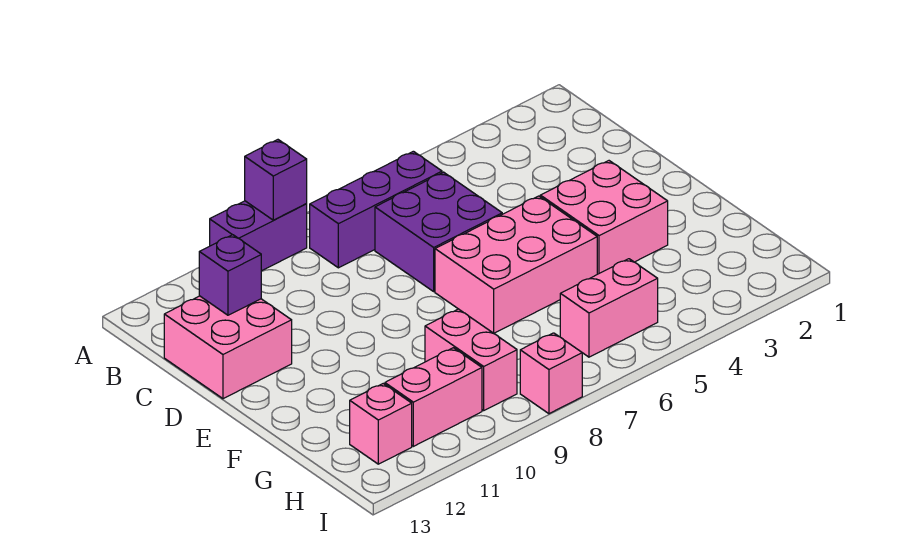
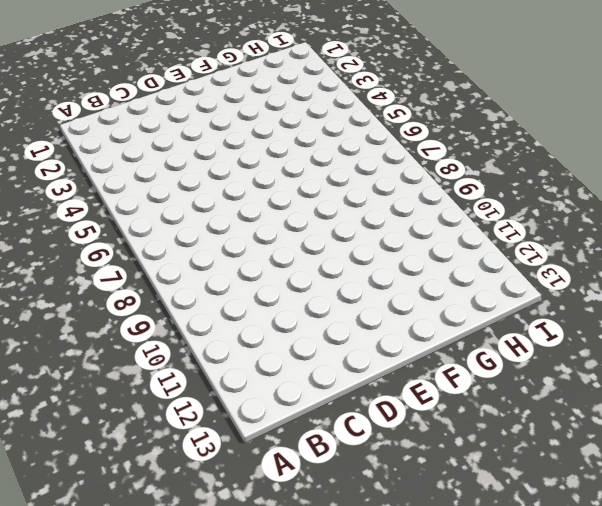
none -> purple 1x2 brick [210,201,307,271]
none -> purple 1x3 brick [310,151,442,268]
none -> purple 2x2 brick [375,172,502,291]

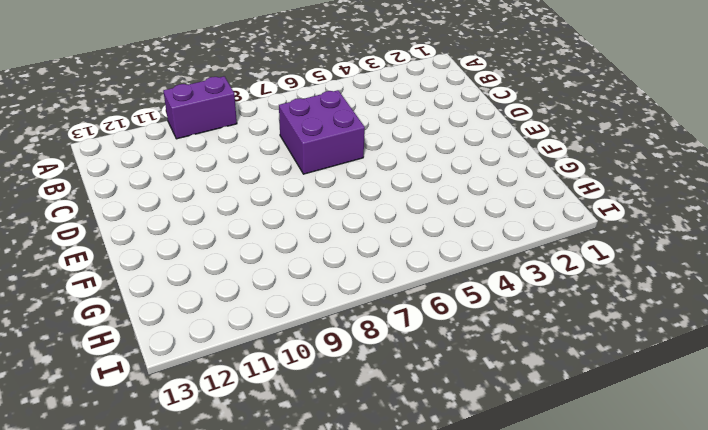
none -> purple 1x3 brick [310,151,442,268]
none -> pink 2x2 brick [164,296,292,399]
none -> pink 2x2 brick [540,161,668,274]

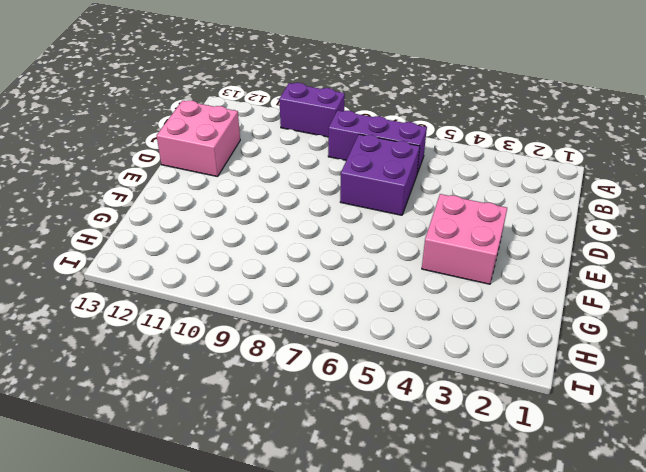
none -> pink 2x3 brick [435,196,597,333]
none -> pink 1x2 brick [425,309,517,410]
none -> pink 1x2 brick [560,259,658,357]

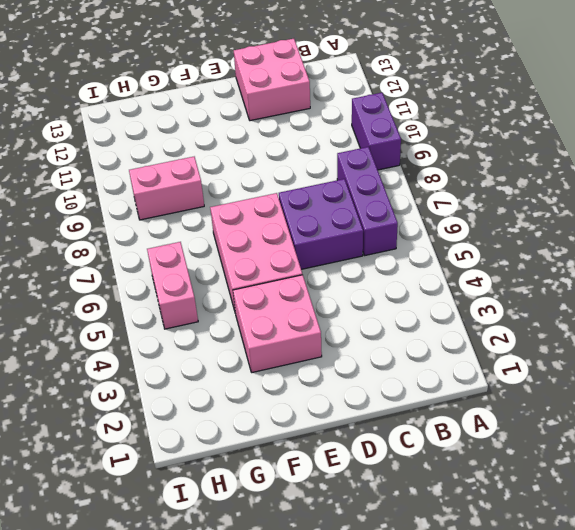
none -> pink 1x2 brick [385,348,482,446]
none -> pink 1x1 brick [350,384,412,464]
none -> pink 1x1 brick [520,333,582,414]

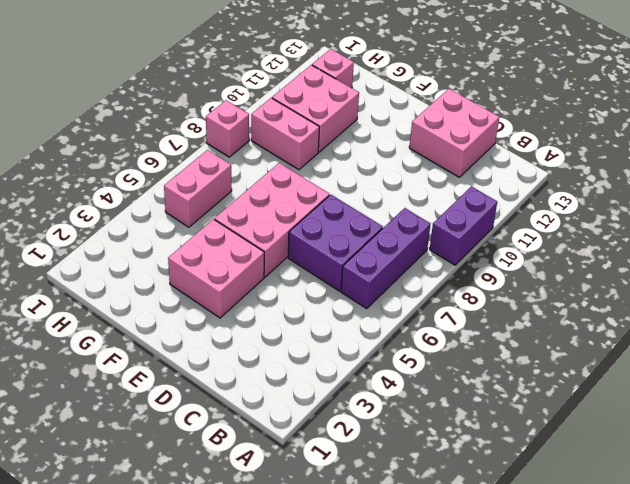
pink 2x2 brick [272,65,359,152] -> pink 1x2 brick [385,348,482,446]
none -> purple 1x1 brick [245,140,307,220]
none -> purple 1x1 brick [199,235,261,315]

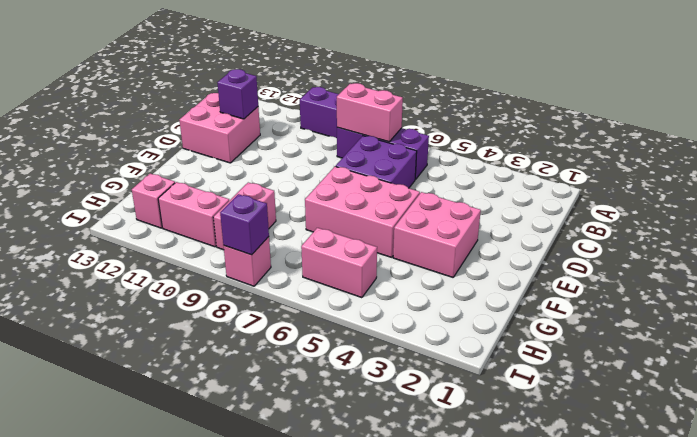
pink 1x2 brick [337,83,403,142] -> none
purple 1x1 brick [220,194,269,255] -> purple 1x1 brick moved to [245,140,307,220]

